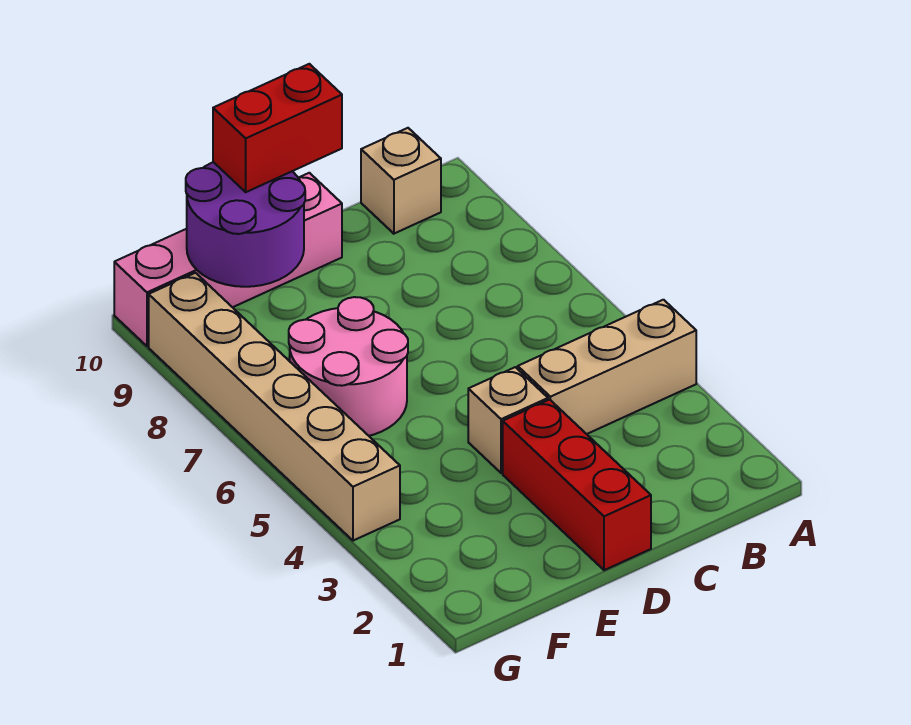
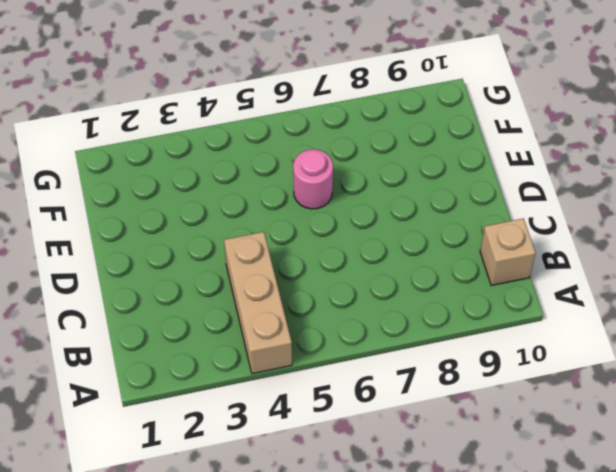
pink 1x1 round brick [293,149,333,209] -> pink 2x2 round brick [289,297,408,436]
none -> red 1x3 brick [503,400,651,570]
none -> tan 1x1 brick [468,367,548,473]

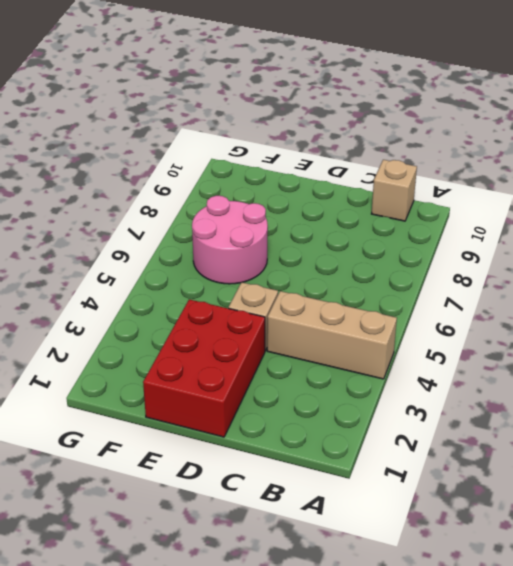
red 2x3 brick [143,299,265,437] -> red 1x3 brick [503,400,651,570]
none -> pink 1x4 brick [114,173,342,346]
none -> tan 1x6 brick [149,273,400,541]

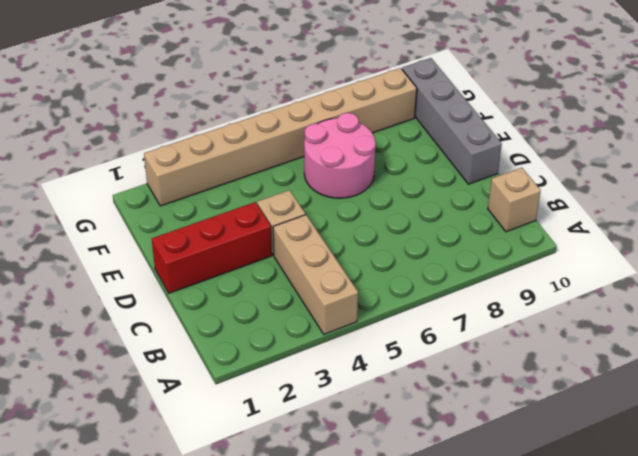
grey 1x4 brick [402,58,502,184] -> pink 1x4 brick [114,173,342,346]
tan 1x8 brick [144,68,417,206] -> tan 1x6 brick [149,273,400,541]
none -> purple 2x2 round brick [186,162,305,287]
none -> red 1x2 brick [213,64,342,192]

